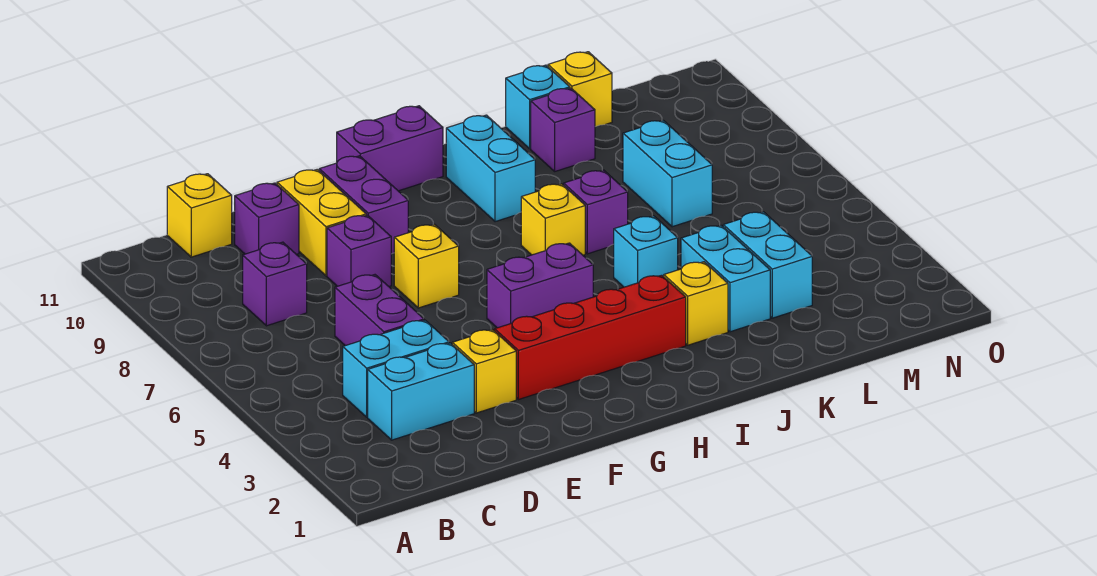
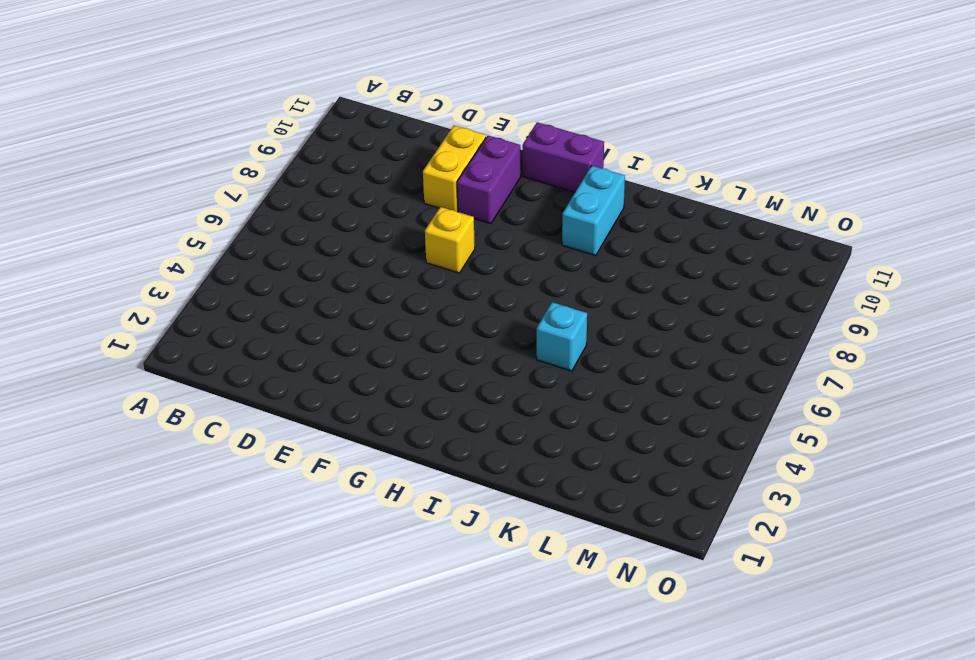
none -> cyan 1x2 brick [368,343,474,440]
none -> cyan 1x2 brick [343,320,449,417]
none -> purple 1x1 brick [243,242,307,326]

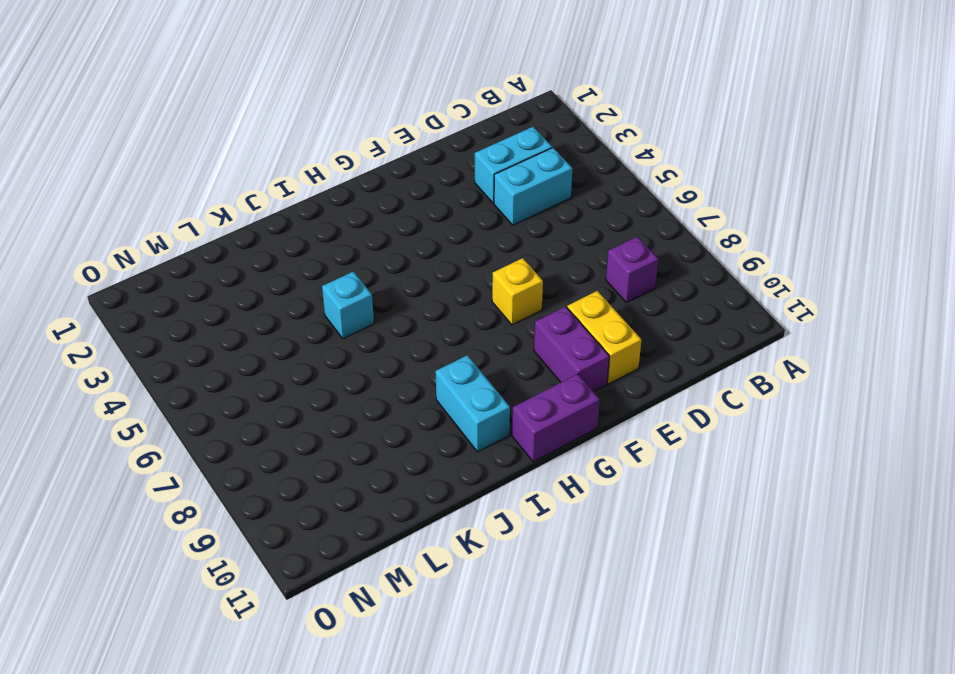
none -> yellow 1x1 brick [167,174,232,257]
none -> purple 1x2 brick [335,275,424,346]
none -> purple 1x1 brick [235,183,299,254]

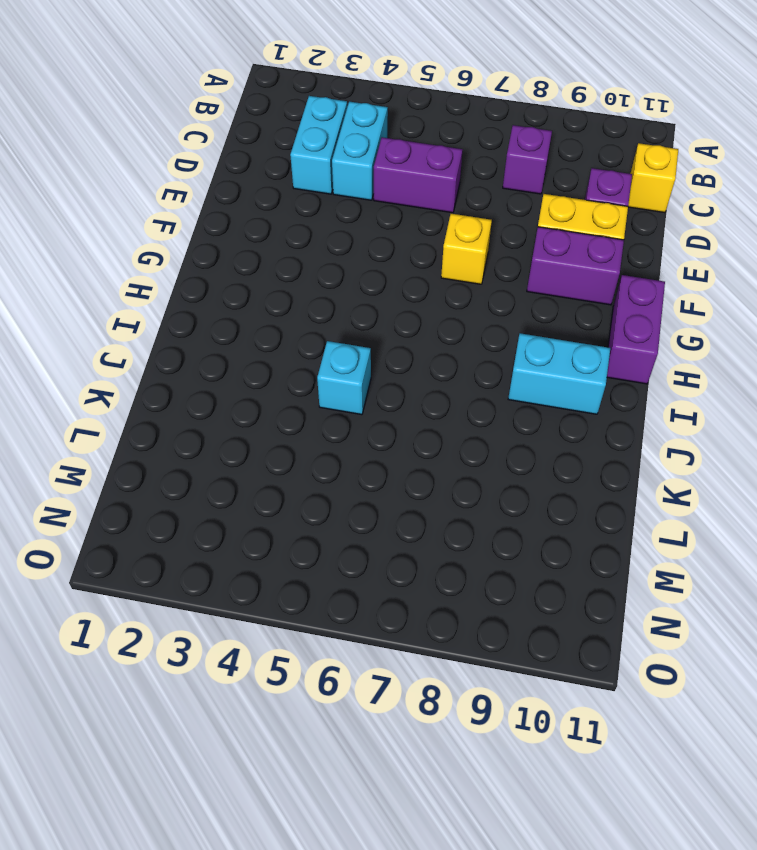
none -> yellow 1x1 brick [452,330,516,413]
none -> purple 1x1 brick [327,215,391,286]
none -> red 1x4 brick [495,275,686,400]

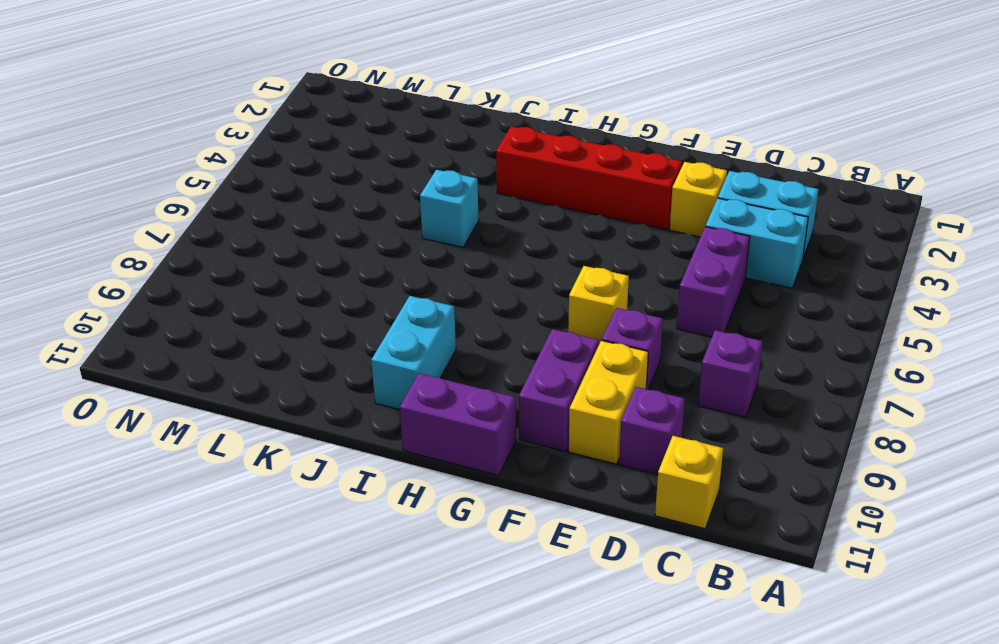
none -> purple 1x2 brick [487,243,593,328]
none -> yellow 1x1 brick [521,184,585,255]
none -> yellow 1x1 brick [664,262,728,345]

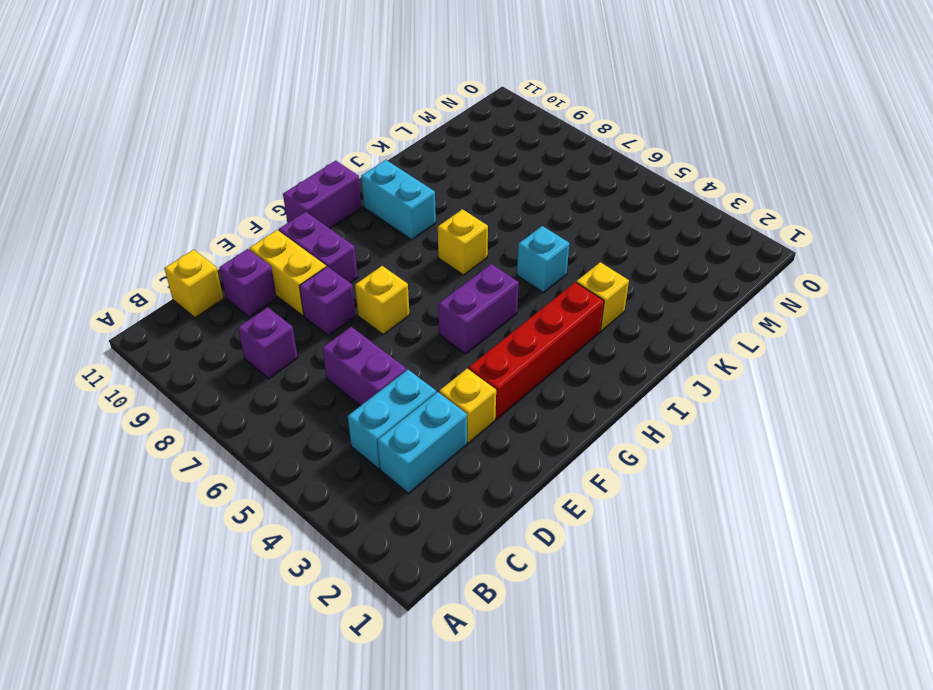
none -> purple 1x1 brick [564,170,628,254]
none -> cyan 1x2 brick [681,225,770,332]
none -> purple 1x1 brick [531,88,595,171]

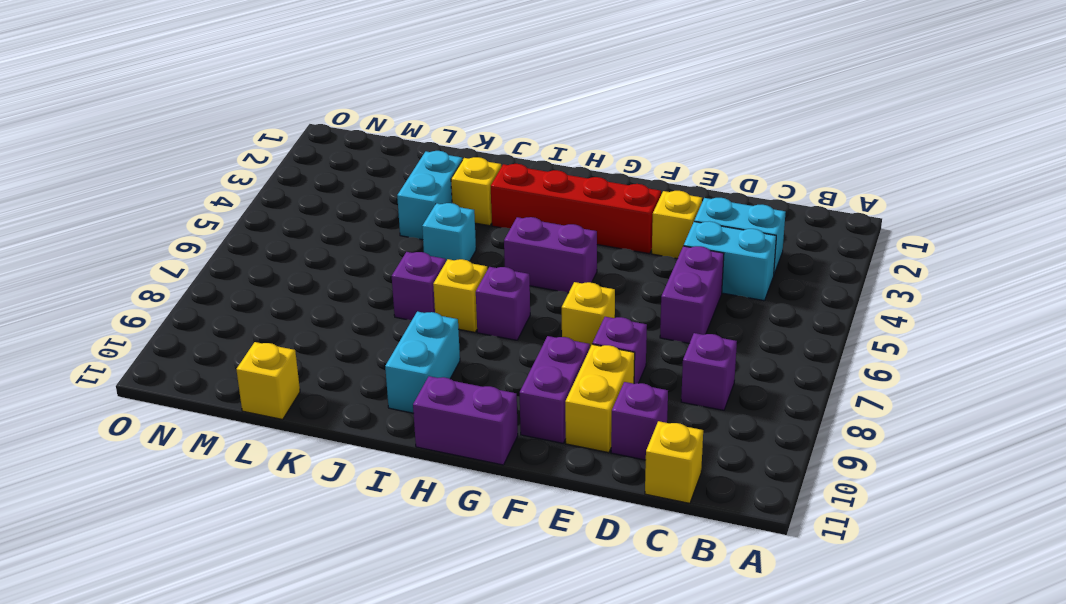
purple 1x1 brick [476,267,530,340] -> purple 1x1 brick moved to [531,88,595,171]
none -> cyan 1x1 brick [506,65,570,149]
none -> cyan 1x2 brick [723,212,812,318]
none -> cyan 1x2 brick [623,120,712,227]

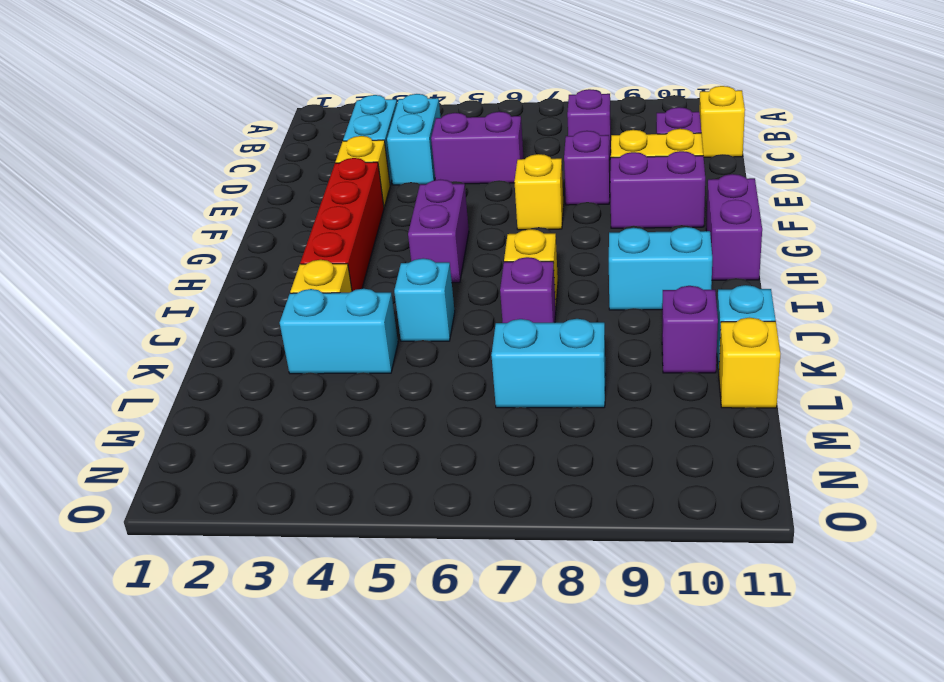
none -> cyan 1x2 brick [723,212,812,318]

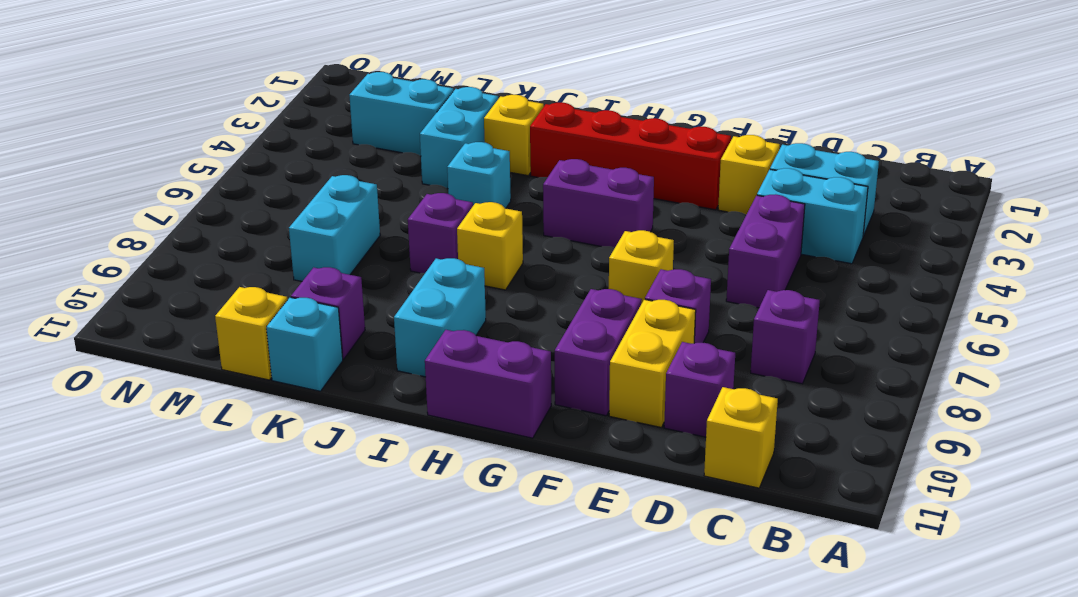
cyan 1x2 brick [349,72,454,156] -> cyan 1x2 brick turned to [723,212,812,318]

